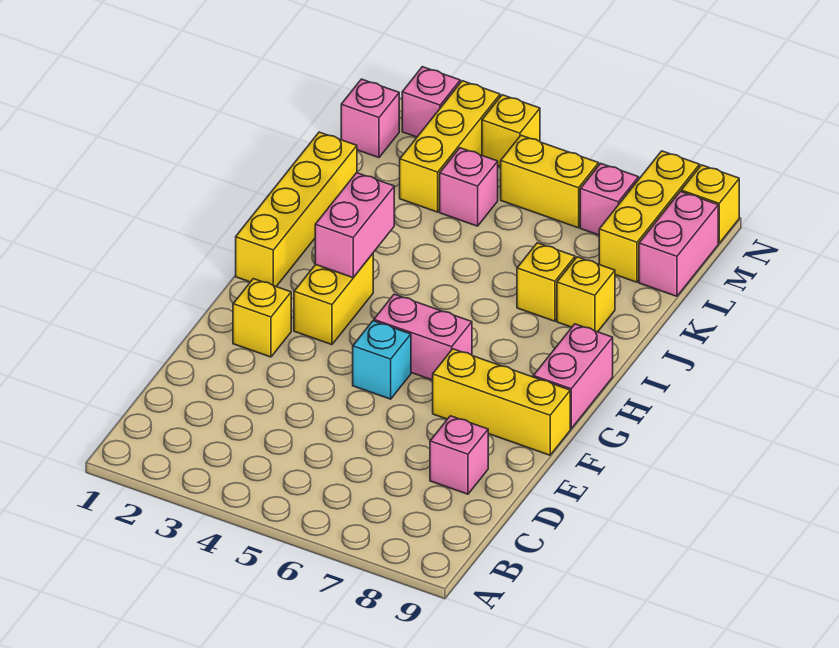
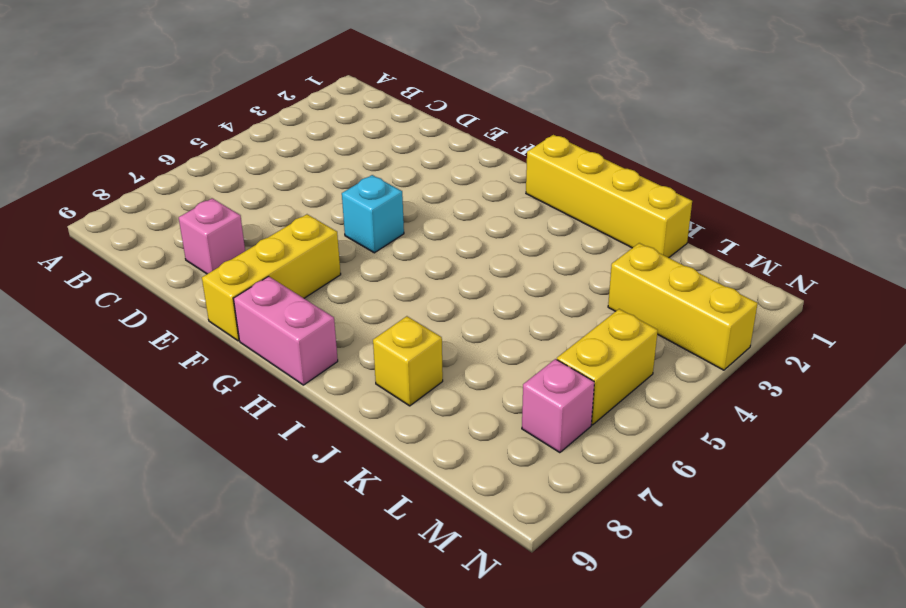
none -> yellow 1x1 brick [233,279,291,357]
none -> yellow 1x2 brick [294,254,373,345]
none -> pink 1x2 brick [374,294,472,380]

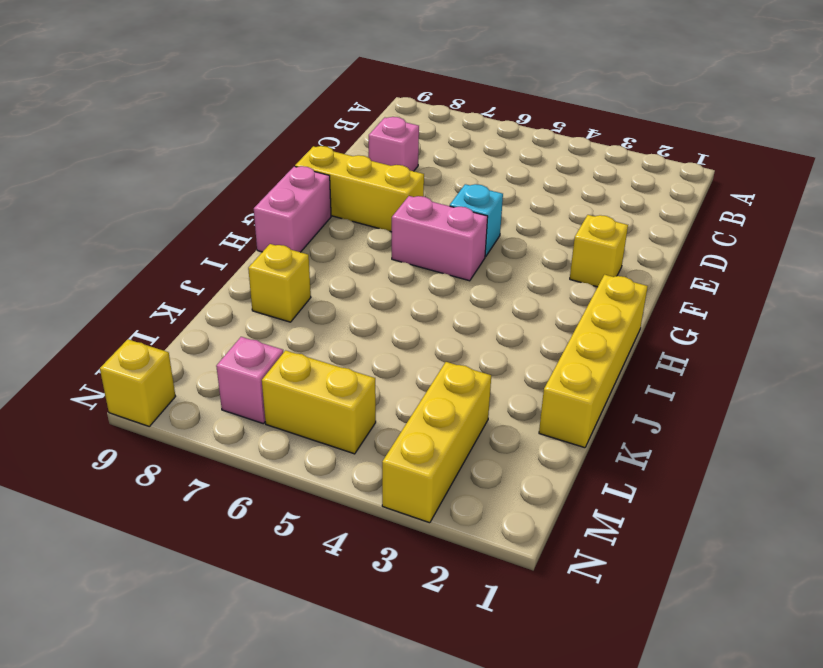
none -> yellow 1x2 brick [294,254,373,345]
none -> yellow 1x1 brick [517,243,575,321]
none -> pink 1x1 brick [440,148,498,226]

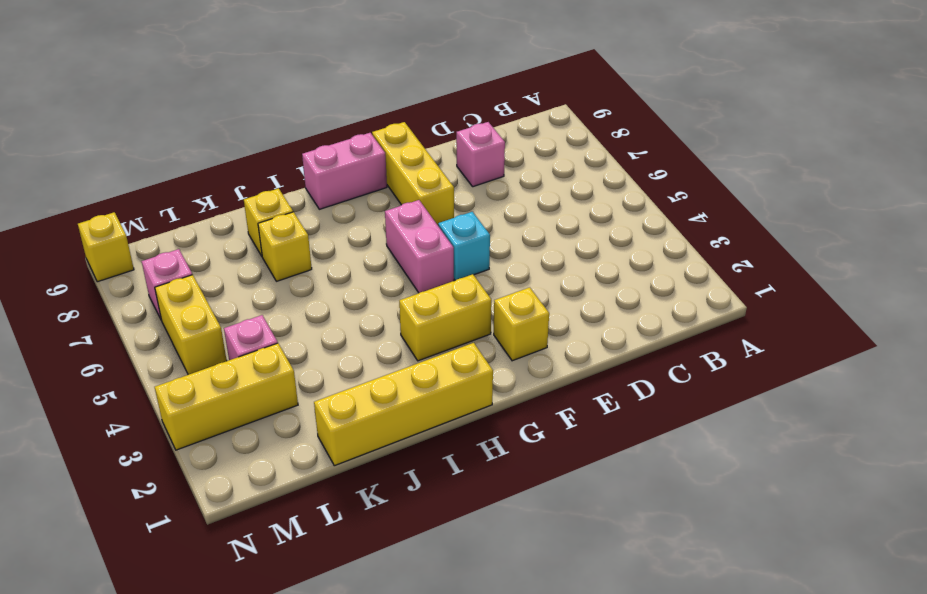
none -> yellow 1x3 brick [599,151,700,282]
none -> pink 1x2 brick [639,192,718,296]
none -> pink 1x1 brick [341,79,399,158]

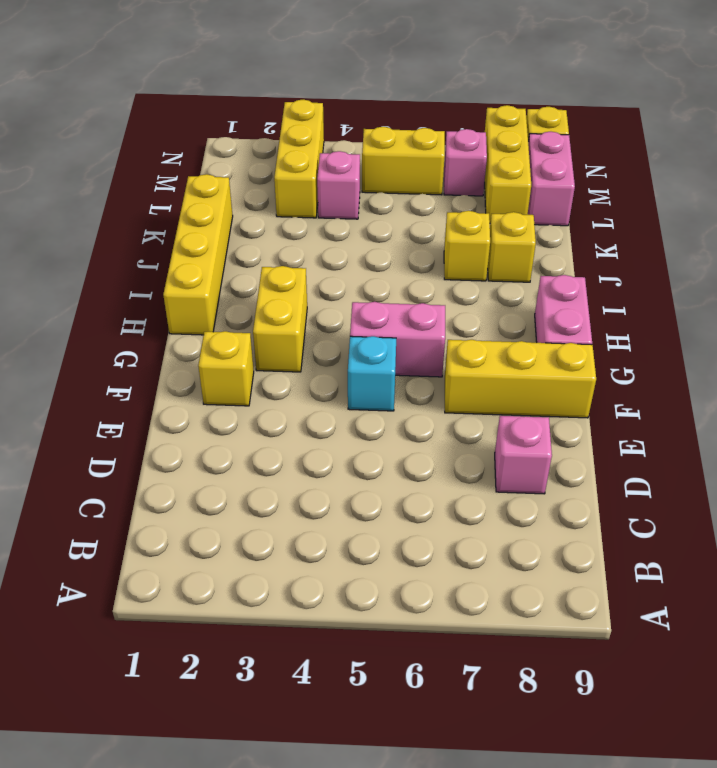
none -> pink 1x1 brick [341,79,399,158]
none -> pink 1x1 brick [402,67,460,137]
none -> yellow 1x1 brick [482,95,540,167]

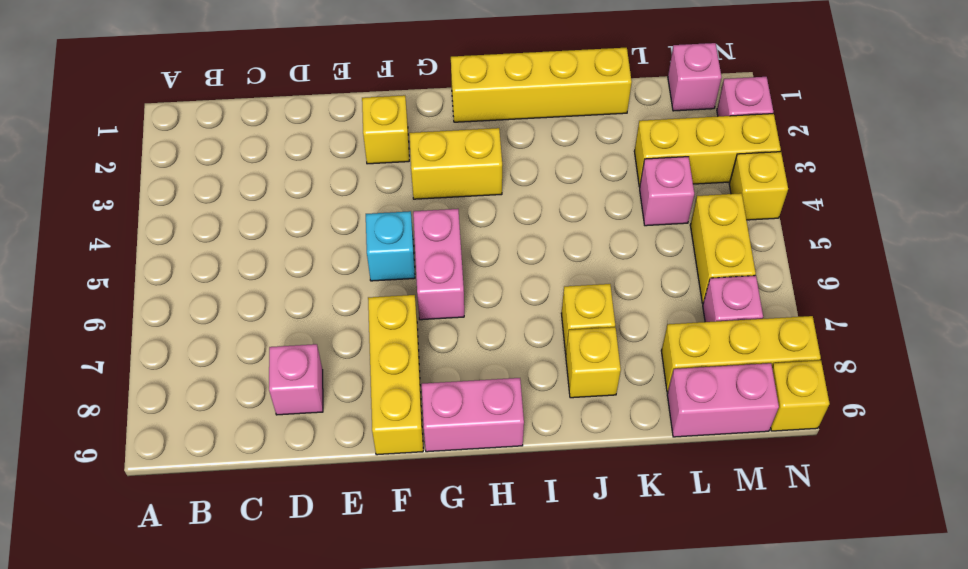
none -> pink 1x2 brick [315,173,394,278]

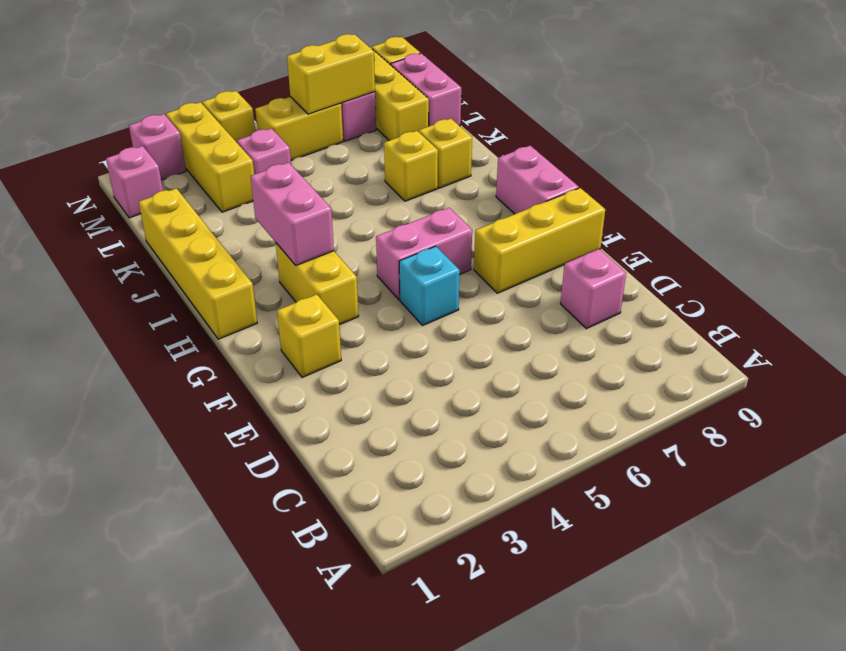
yellow 1x2 brick [287,34,375,114] -> none

